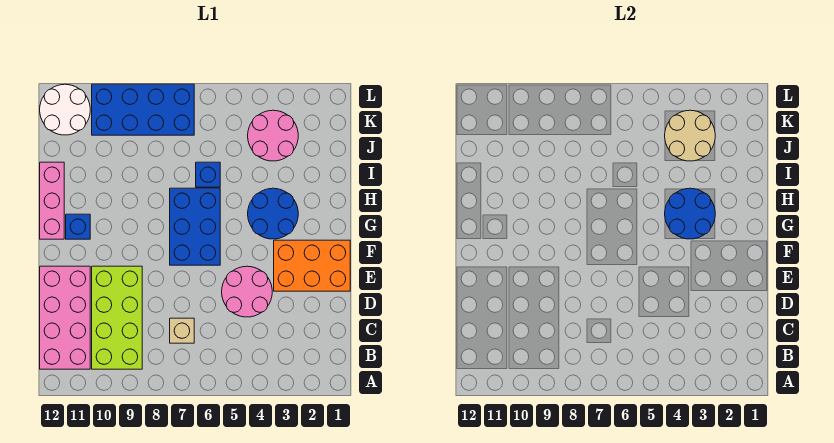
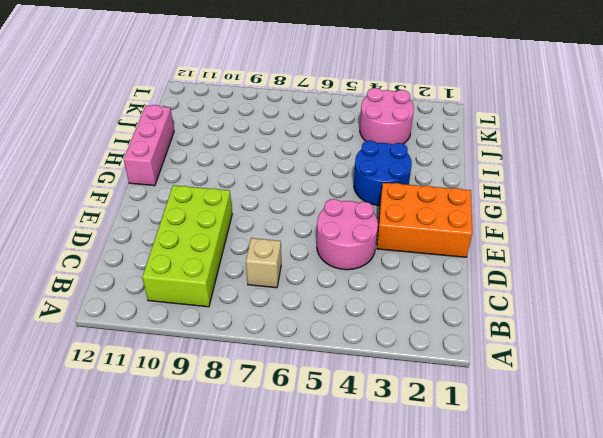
none -> pink 2x4 brick [40,266,90,369]
none -> blue 2x3 brick [170,188,220,265]
none -> blue 1x1 brick [66,214,90,239]

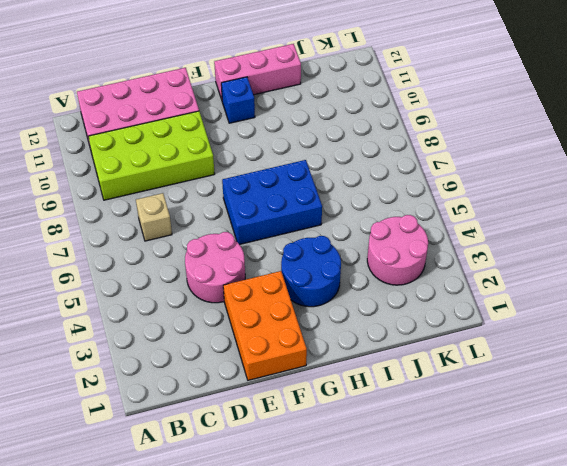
none -> blue 1x1 brick [196,162,220,187]
none -> blue 2x4 brick [92,84,194,135]
none -> white 2x2 round brick [40,84,90,135]

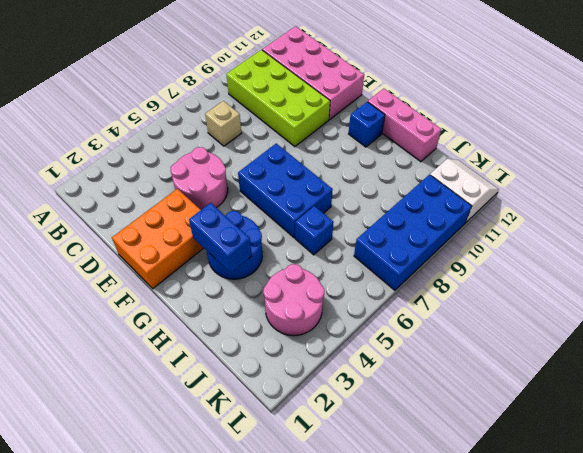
blue 1x2 brick [189,203,252,273] -> blue 2x2 round brick [665,188,715,239]
white 2x2 slope [430,159,499,223] -> white 2x2 round brick [40,84,90,135]
none -> tan 2x2 round brick [665,110,715,161]

